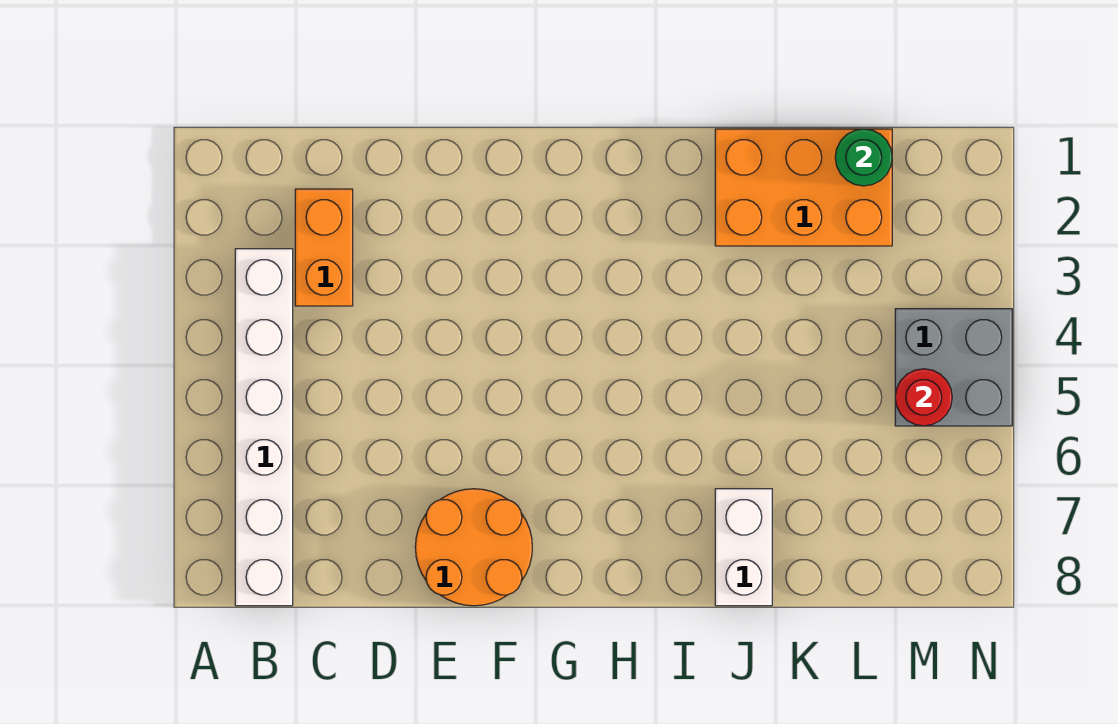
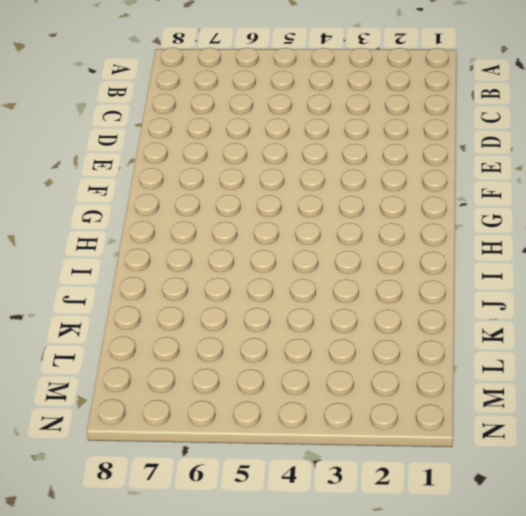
none -> white 1x6 brick [235,249,293,606]
none -> orange 1x2 brick [295,189,353,306]

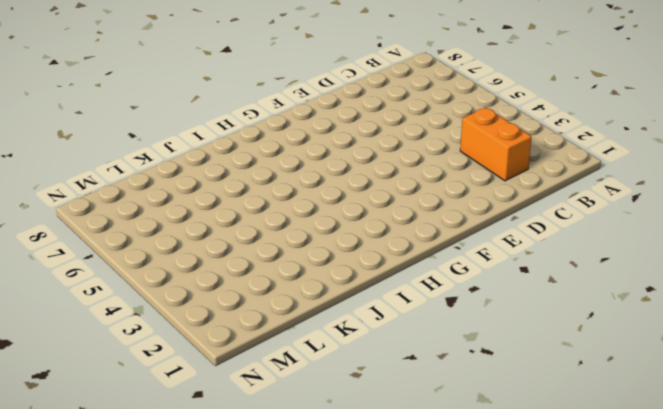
none -> white 1x6 brick [235,249,293,606]
none -> orange 2x2 round brick [415,489,532,606]

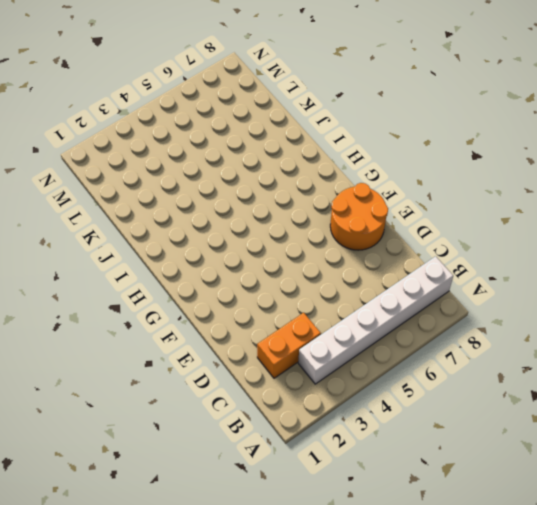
none -> orange 2x3 brick [715,129,892,246]
none -> white 1x2 brick [715,489,772,606]

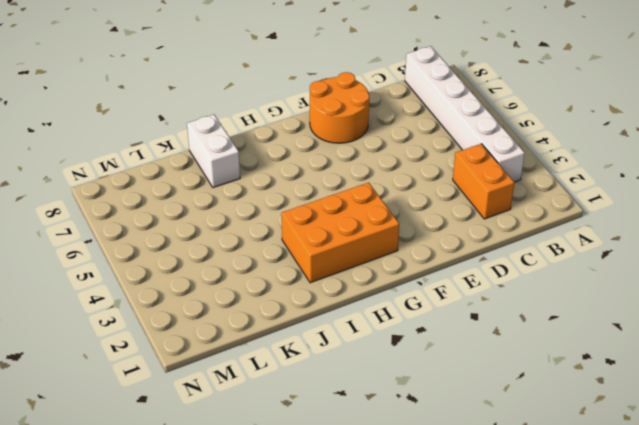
orange 2x3 brick [281,183,399,283] -> orange 2x3 brick moved to [715,129,892,246]
none -> grey 2x2 brick [895,309,1012,426]
none -> green 1x1 round brick [835,129,892,186]

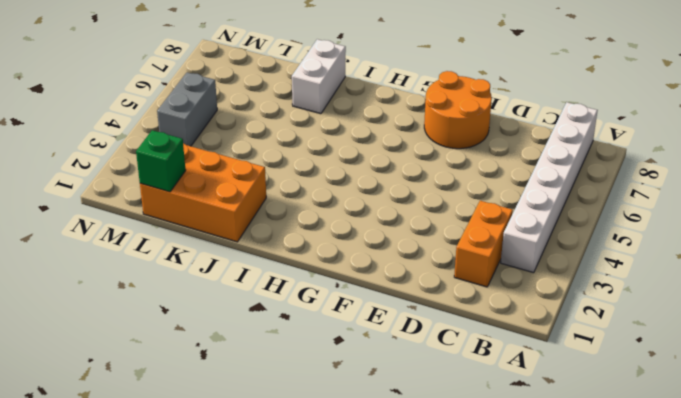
green 1x1 brick [136,130,186,192] -> green 1x1 round brick [835,129,892,186]
grey 1x2 brick [157,72,217,146] -> grey 2x2 brick [895,309,1012,426]
none -> red 1x1 round brick [895,369,952,426]

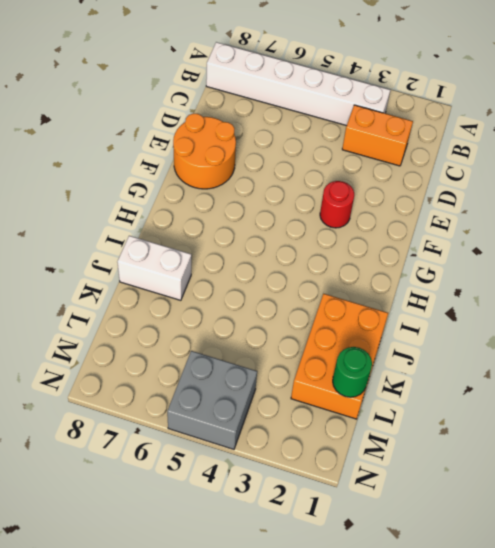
red 1x1 round brick [320,181,354,228] -> red 1x1 round brick moved to [895,369,952,426]

